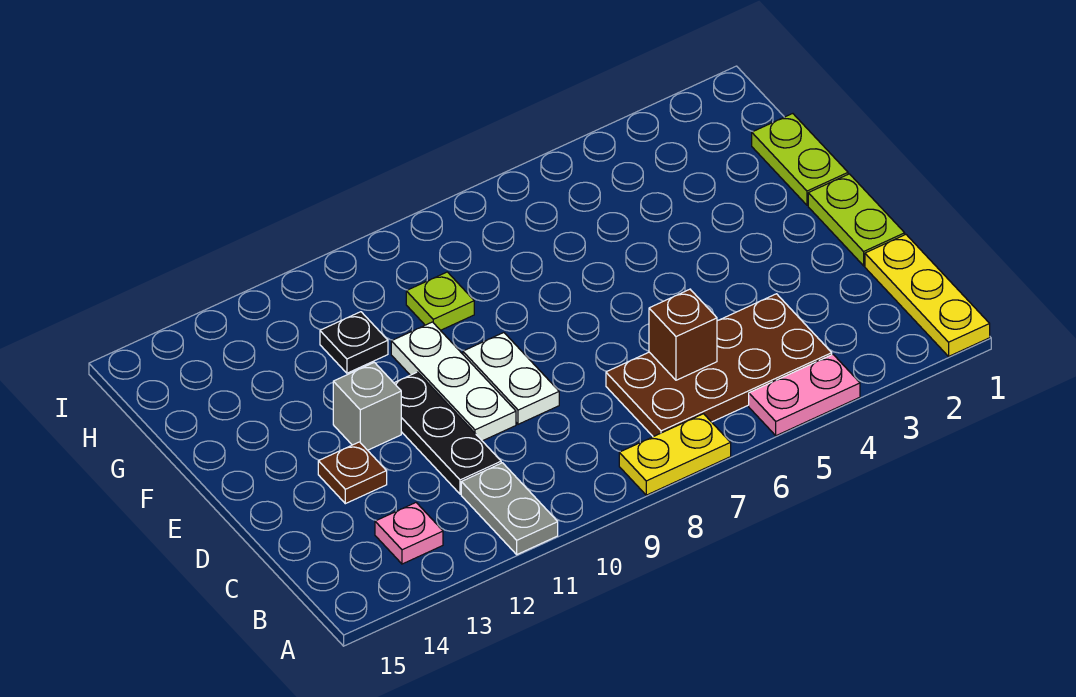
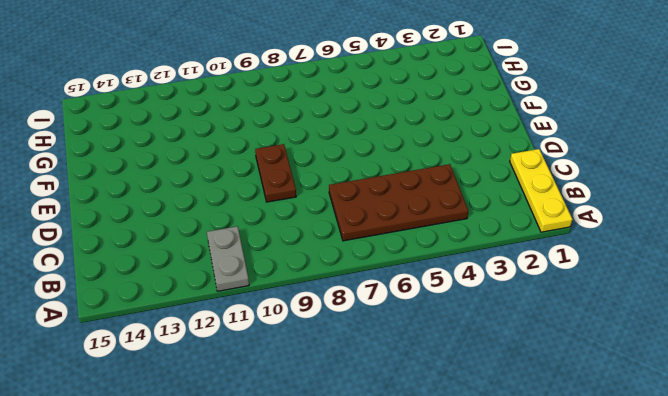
brown 1x2 plate [255,144,296,202] -> white 1x2 plate [463,333,559,424]
none -> pink 1x2 plate [749,354,860,436]
none -> yellow 1x2 plate [619,414,731,495]
none -> pink 1x1 plate [375,503,443,564]

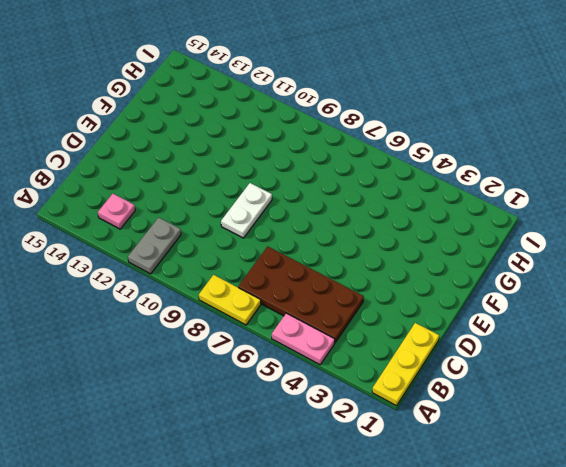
none -> black 1x3 plate [394,372,501,494]
none -> lime 1x2 plate [808,174,905,266]
none -> white 1x3 plate [391,322,516,441]

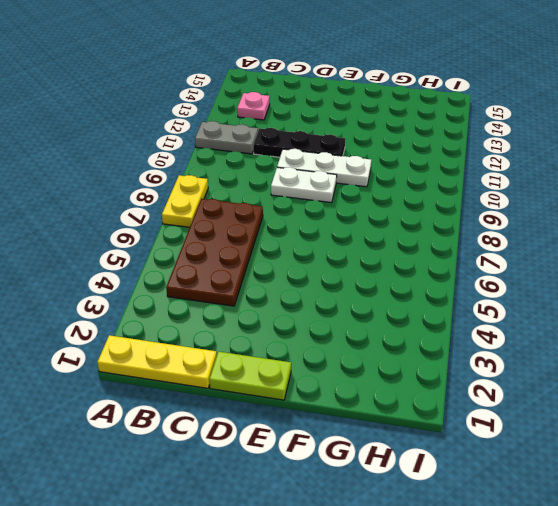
none -> pink 1x2 plate [749,354,860,436]
none -> brown 1x1 plate [318,442,387,504]
none -> grey 1x1 brick [333,362,401,450]

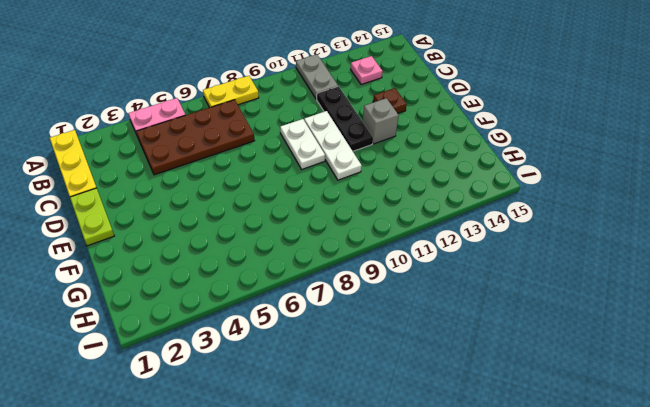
none -> lime 1x2 plate [752,114,848,205]
none -> lime 1x1 plate [406,272,474,330]
none -> black 1x1 plate [320,312,388,373]

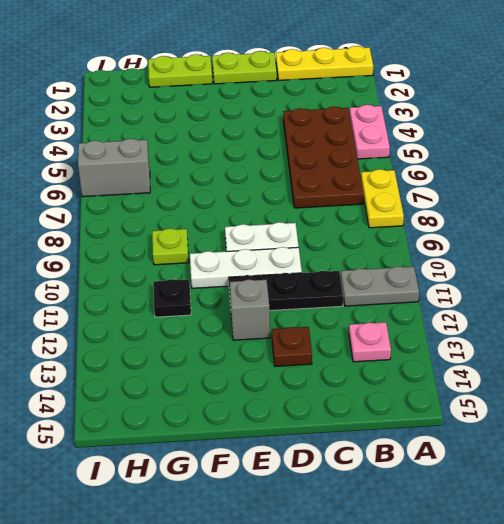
grey 1x2 brick [78,139,150,197] -> none
none -> brown 1x1 brick [649,289,717,380]

